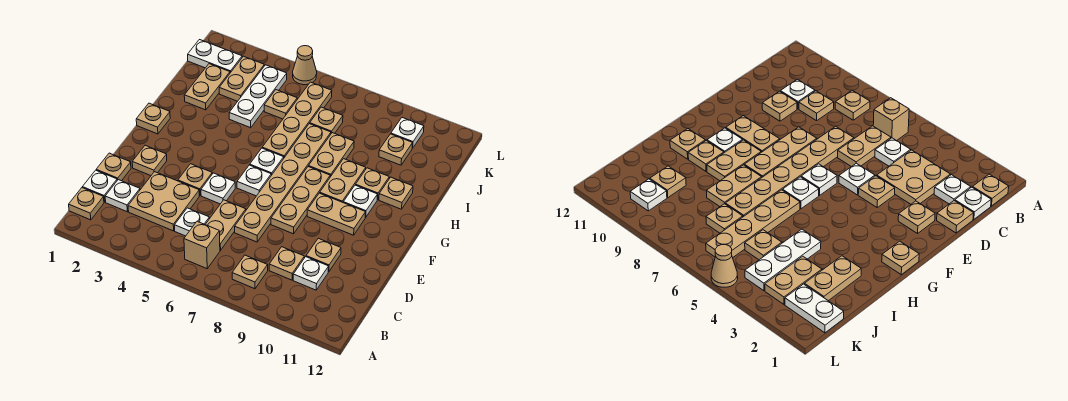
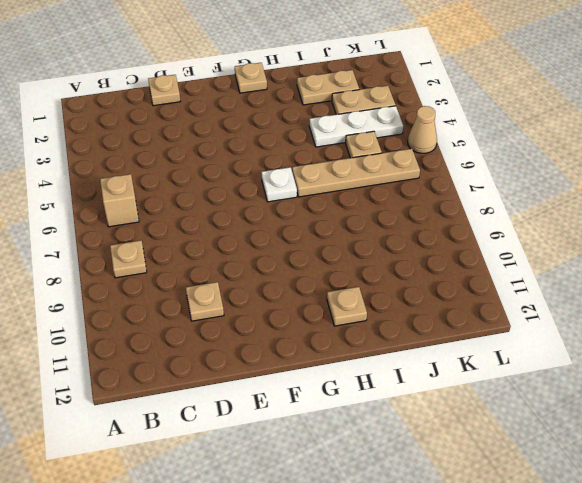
none -> tan 1x1 plate [69,188,104,220]
none -> white 1x1 plate [83,170,117,202]
none -> white 1x1 plate [105,180,140,212]
none -> tan 2x2 plate [128,172,199,231]

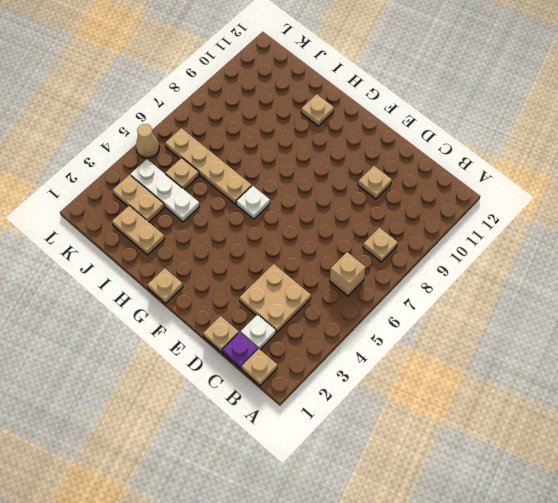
purple 1x1 plate [222,332,258,369] -> white 1x1 plate [83,170,117,202]
none -> white 1x1 plate [175,208,209,236]
none -> tan 1x2 plate [205,200,246,250]
none -> tan 1x1 plate [269,247,304,280]
none -> white 1x1 plate [293,257,329,290]

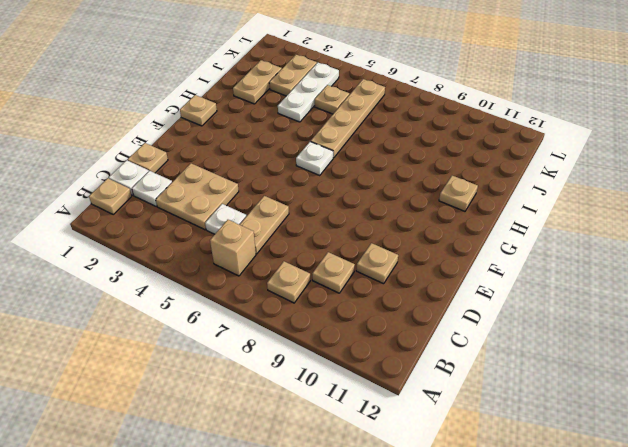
none -> white 1x1 plate [293,257,329,290]
none -> tan 1x6 plate [235,124,331,242]
none -> tan 1x1 plate [132,145,167,176]
none -> tan 1x1 plate [178,164,212,196]

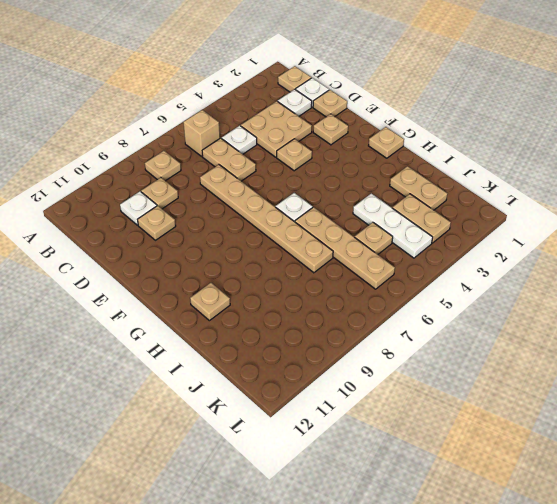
none -> white 1x1 plate [201,173,235,204]
none -> tan 1x3 plate [271,166,330,234]
none -> white 1x1 plate [237,165,271,196]
none -> tan 1x2 plate [307,193,365,235]

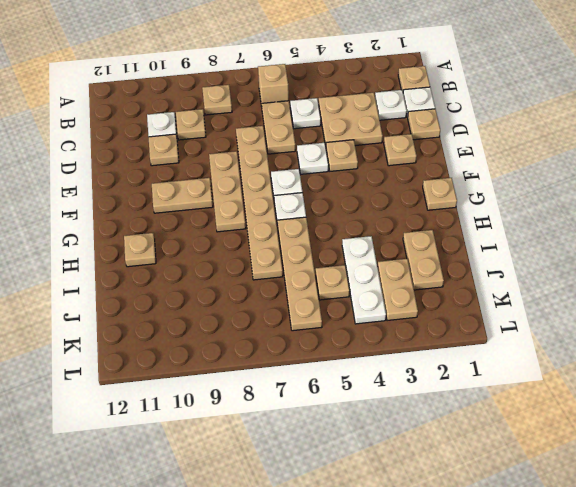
none -> tan 1x2 plate [320,159,366,202]
none -> white 1x1 plate [343,185,377,217]
none -> tan 1x2 plate [309,133,354,177]
none -> tan 1x1 plate [356,168,389,200]

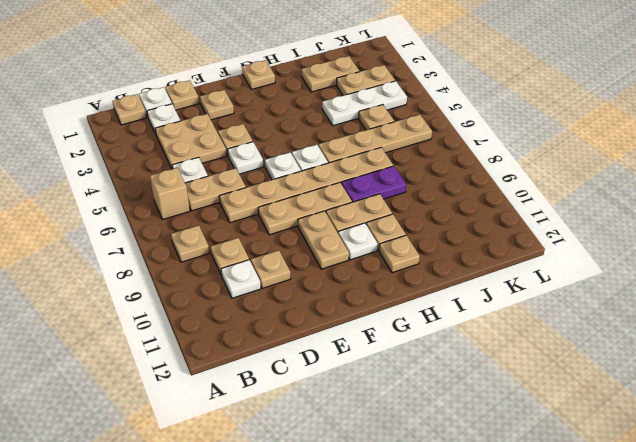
purple 1x2 plate [342,166,406,202] -> tan 1x2 plate [309,133,354,177]
none -> tan 1x1 plate [310,107,343,133]
none -> tan 1x1 plate [379,134,413,165]
none -> white 1x2 plate [188,40,242,73]
none -> white 1x1 plate [391,118,424,148]

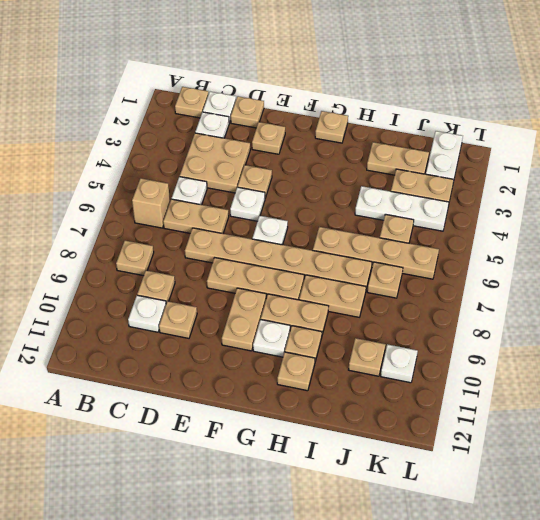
none -> white 1x1 plate [250,148,284,175]
none -> tan 1x1 cone [293,46,317,85]

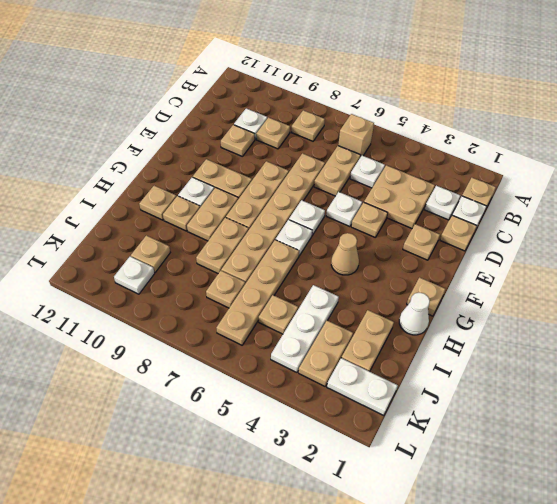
tan 1x1 cone [331,233,359,275] -> tan 1x1 cone moved to [293,46,317,85]
white 1x1 cone [399,293,430,335] -> none

